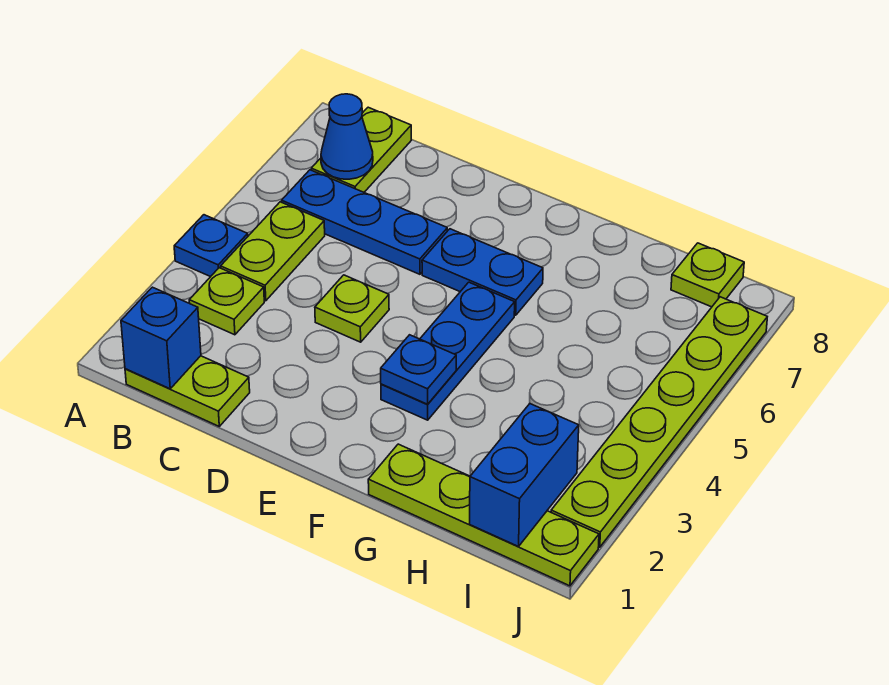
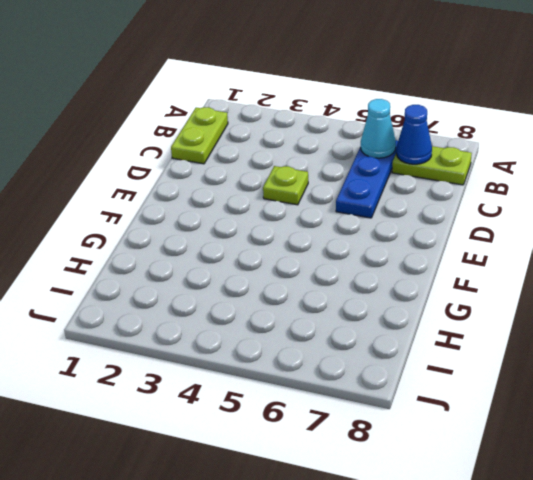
cyan 1x1 cone [361,99,396,158] -> none
none -> blue 1x1 plate [174,215,248,277]
none -> lime 1x1 plate [189,268,264,335]
none -> lime 1x2 plate [221,202,325,301]

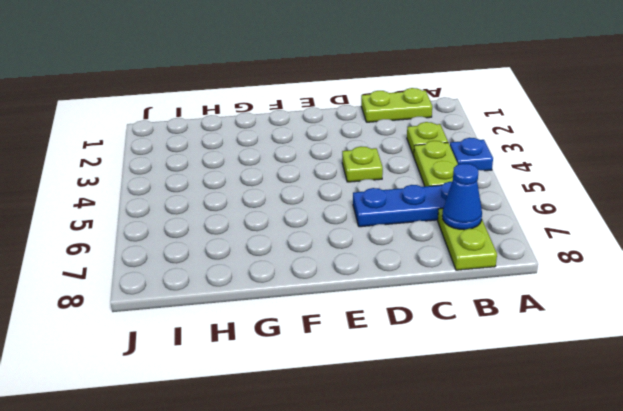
none -> blue 1x2 plate [422,229,543,315]
none -> blue 1x3 plate [381,282,515,420]
none -> lime 1x4 plate [368,444,599,586]

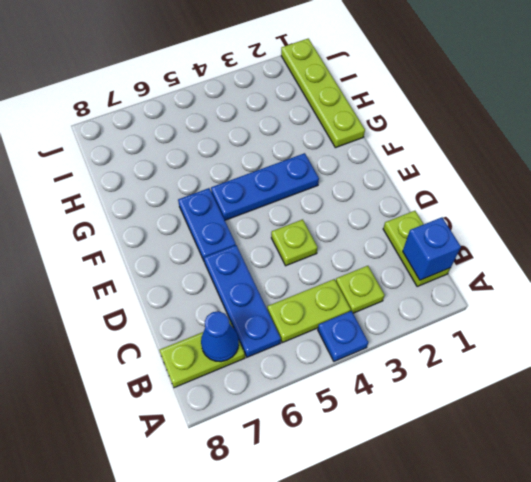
none -> lime 1x1 plate [671,243,744,307]
none -> lime 1x6 plate [551,297,767,547]
none -> blue 1x1 plate [381,335,456,404]

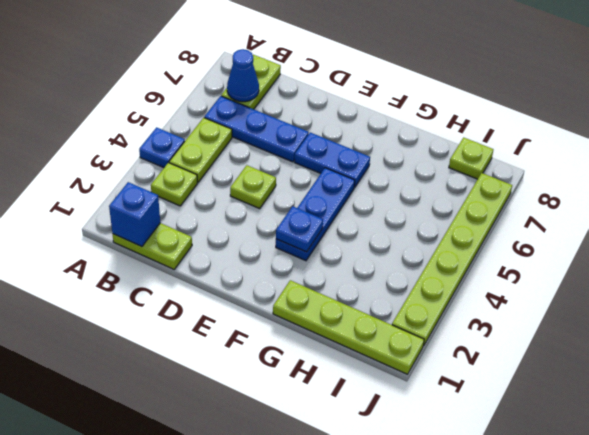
none -> blue 1x2 brick [470,404,579,547]

